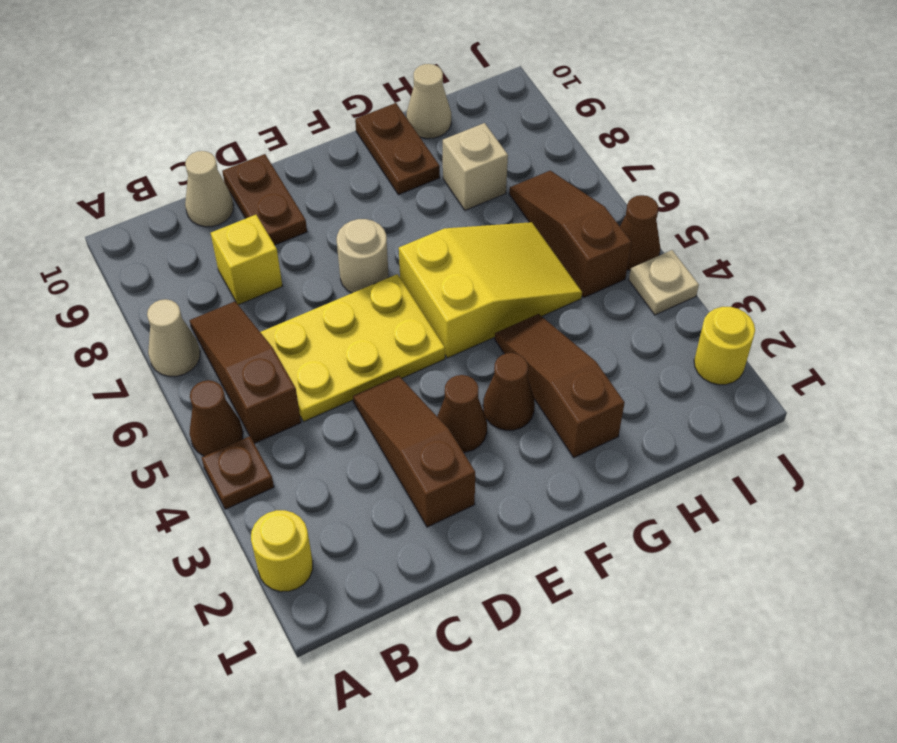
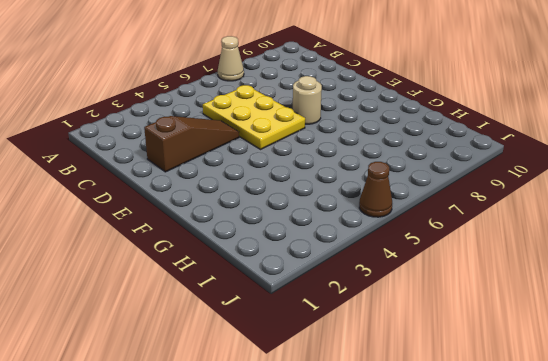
none -> yellow 1x1 round brick [251,510,313,592]
none -> brown 1x1 plate [202,436,274,509]
none -> brown 1x1 cone [189,380,243,456]

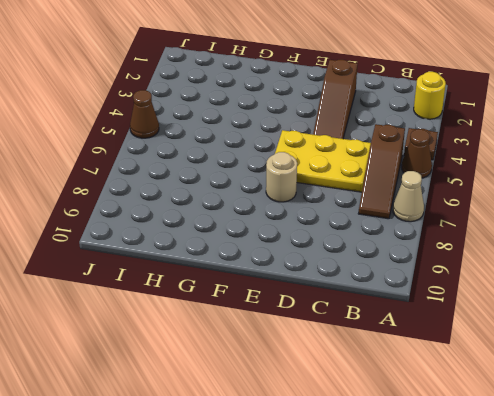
none -> yellow 1x1 brick [211,215,282,305]
none -> tan 1x1 cone [185,151,234,227]
none -> brown 1x2 plate [222,154,307,245]

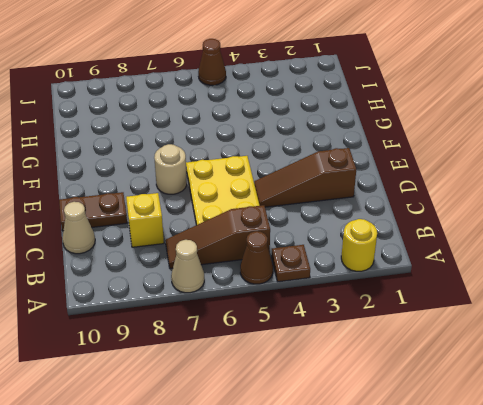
none -> brown 1x1 cone [437,375,487,452]
none -> brown 1x1 cone [483,353,535,430]
none -> yellow 2x3 slope [399,222,582,358]

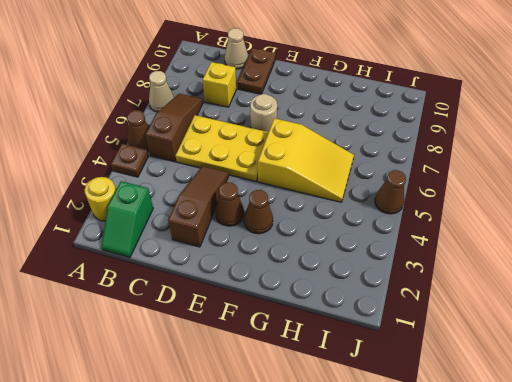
green 1x2 slope [101,181,153,257] -> none
none -> brown 1x3 slope [495,314,625,458]
none -> brown 1x2 plate [355,103,440,195]
none -> tan 1x1 brick [443,123,508,210]

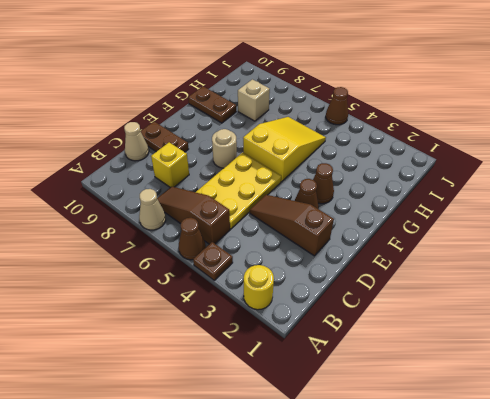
none -> brown 1x3 slope [495,314,625,458]
none -> tan 1x1 cone [406,64,451,139]
none -> brown 1x3 slope [509,171,631,297]

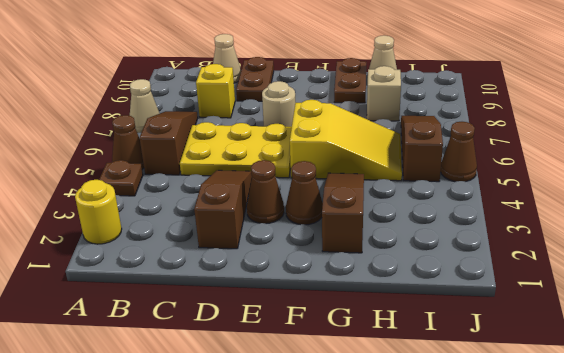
none -> yellow 1x1 round brick [694,307,755,385]
none -> tan 1x1 plate [629,250,699,315]

